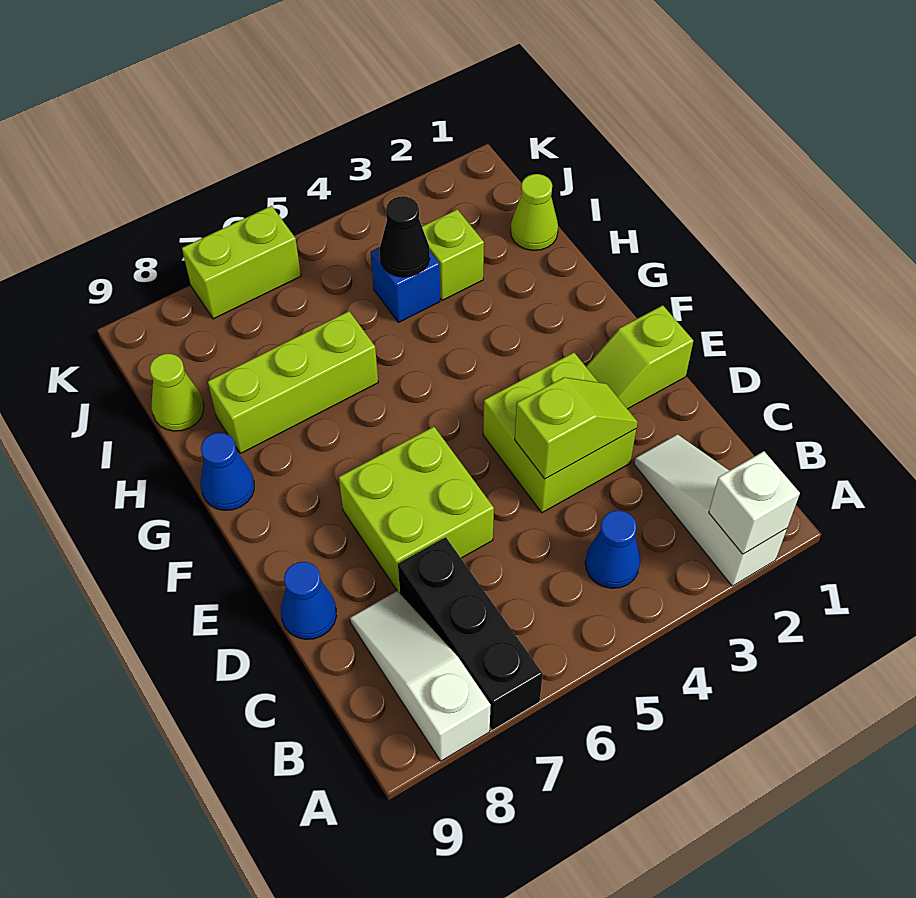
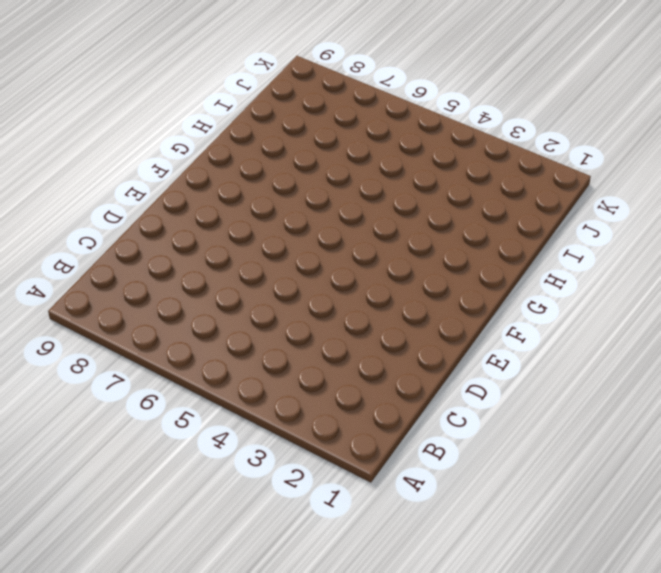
none -> white 1x3 slope [634,434,787,586]
none -> black 1x3 brick [398,537,543,730]
none -> white 1x3 slope [350,591,491,761]

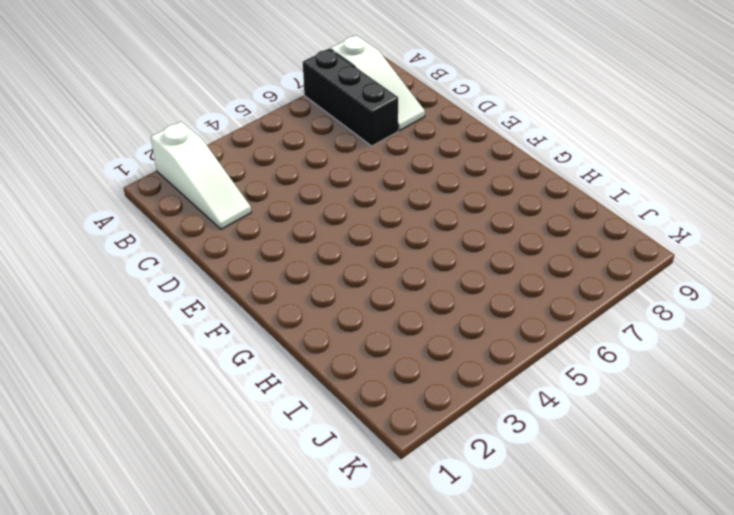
none -> blue 1x1 cone [585,511,640,588]
none -> lime 2x2 brick [483,353,636,513]
none -> lime 2x2 brick [339,427,494,593]

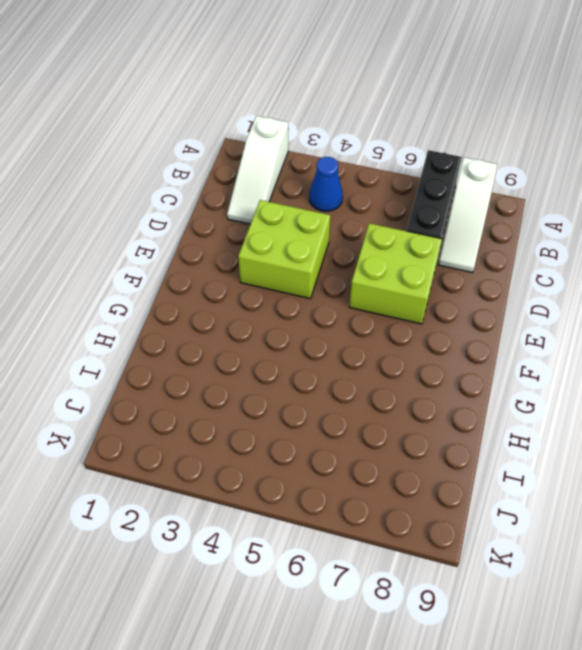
none -> blue 1x1 cone [281,562,337,639]
none -> lime 1x2 slope [586,305,693,409]
none -> blue 1x1 cone [201,433,254,510]

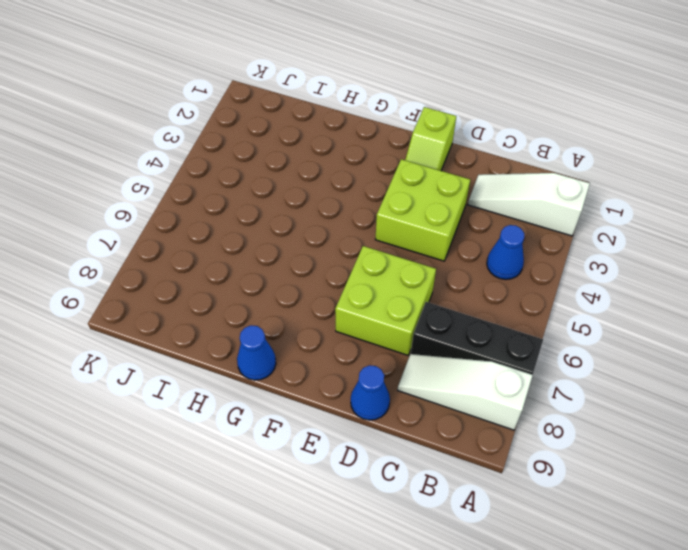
none -> lime 1x3 brick [208,311,378,453]
none -> lime 1x1 cone [511,174,558,250]
none -> lime 1x1 brick [422,209,484,300]

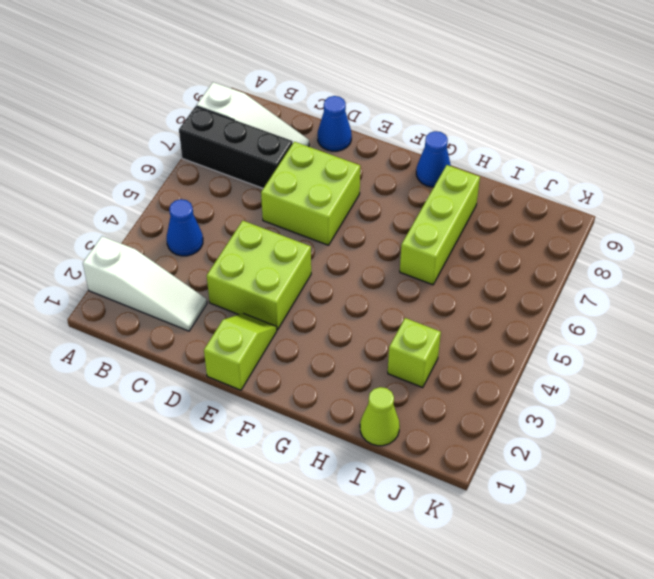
none -> blue 1x1 brick [371,247,440,323]
none -> lime 1x1 cone [150,354,204,431]
none -> lime 1x2 brick [182,206,301,319]

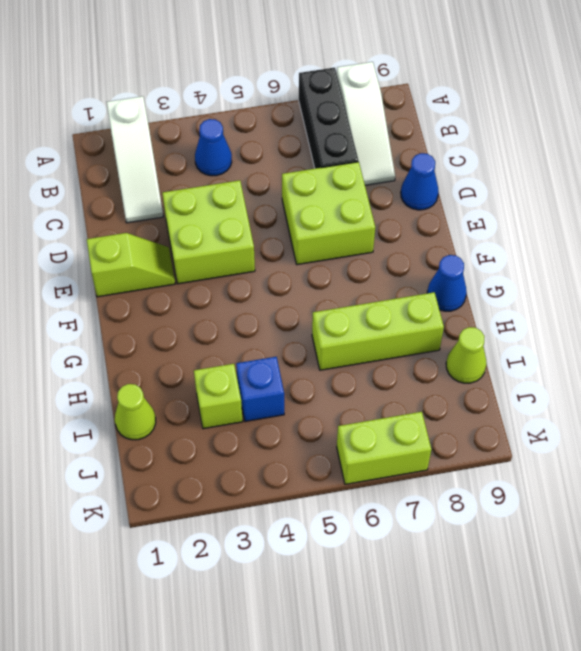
none -> white 1x1 brick [709,451,800,554]
none -> lime 1x2 slope [515,377,638,479]
none -> black 1x1 cone [379,196,430,277]

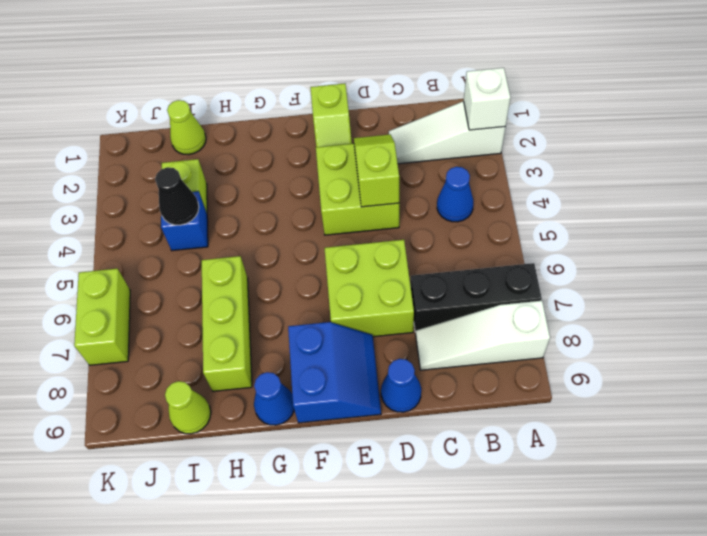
blue 2x2 slope [288,322,381,423] -> none

